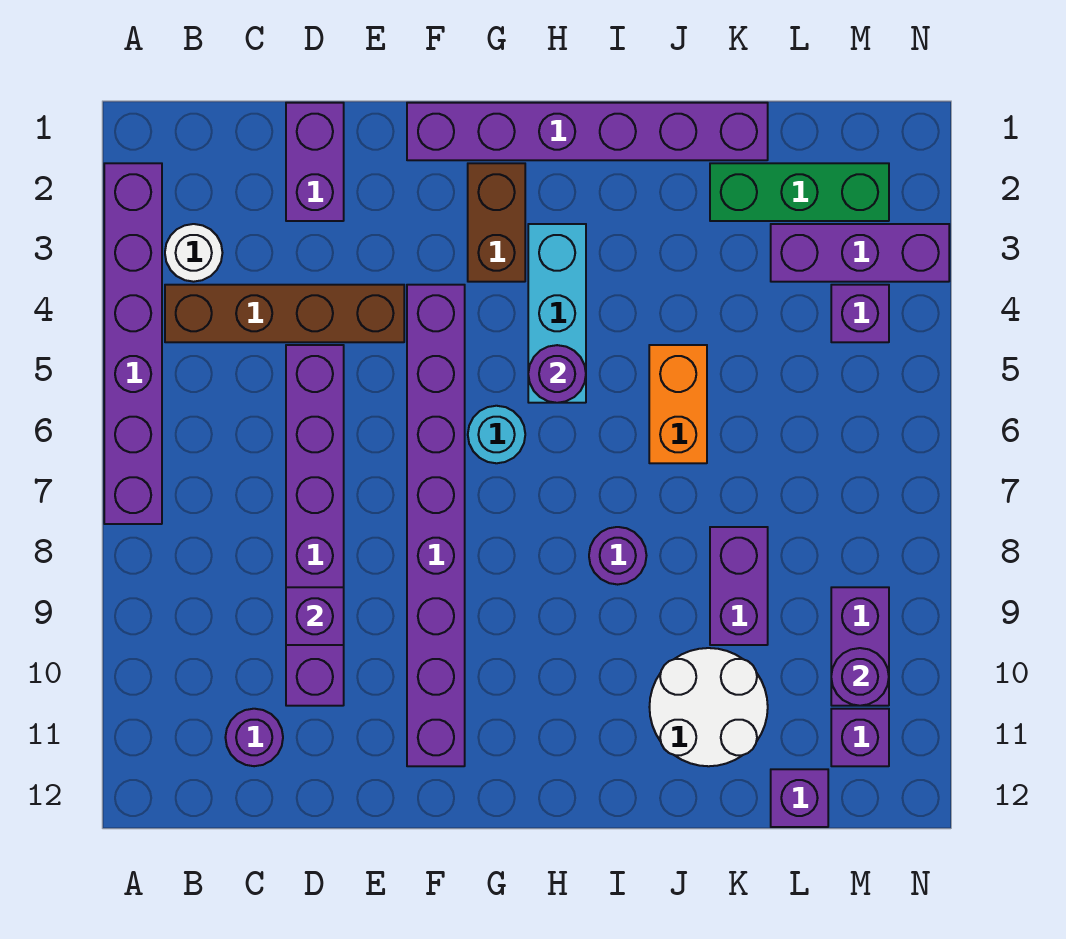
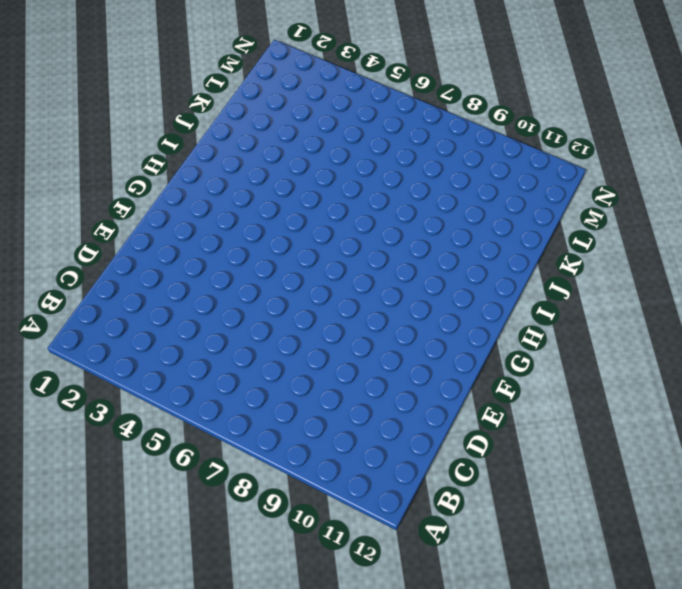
none -> purple 1x6 brick [104,163,162,524]
none -> white 1x1 round brick [165,224,222,282]
none -> brown 1x4 brick [165,285,404,342]

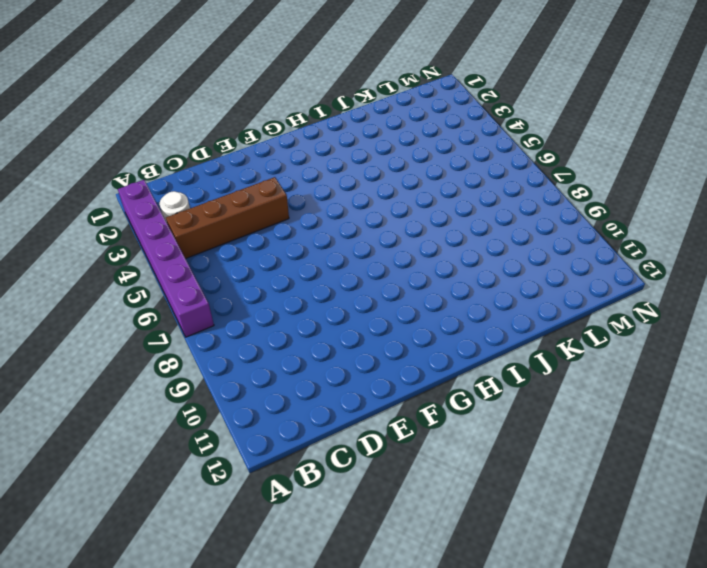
none -> purple 1x1 round brick [225,709,283,766]
none -> purple 1x2 brick [286,103,344,221]
none -> purple 1x6 brick [286,345,344,706]

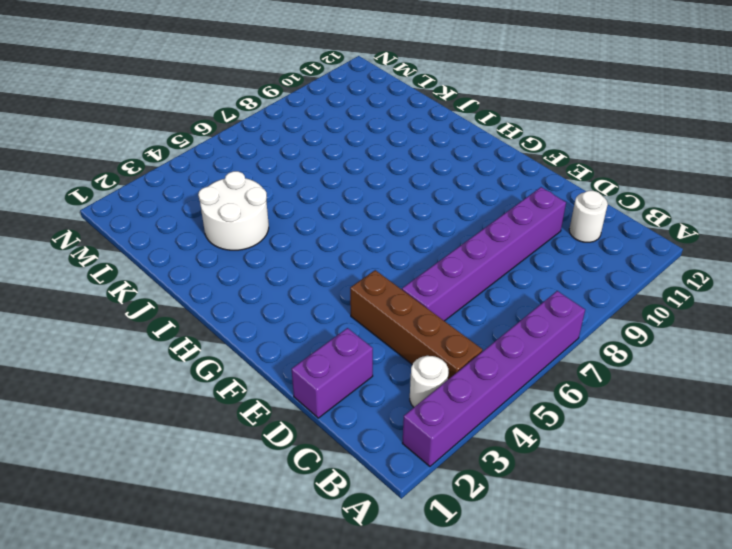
white 1x1 round brick [569,191,608,242] -> purple 1x1 round brick [225,709,283,766]
white 2x2 round brick [198,171,269,250] -> white 2x2 round brick moved to [649,648,768,766]
none -> purple 1x6 brick [407,103,768,160]
none -> purple 1x8 brick [407,285,465,766]
none -> brown 1x2 brick [468,163,525,282]

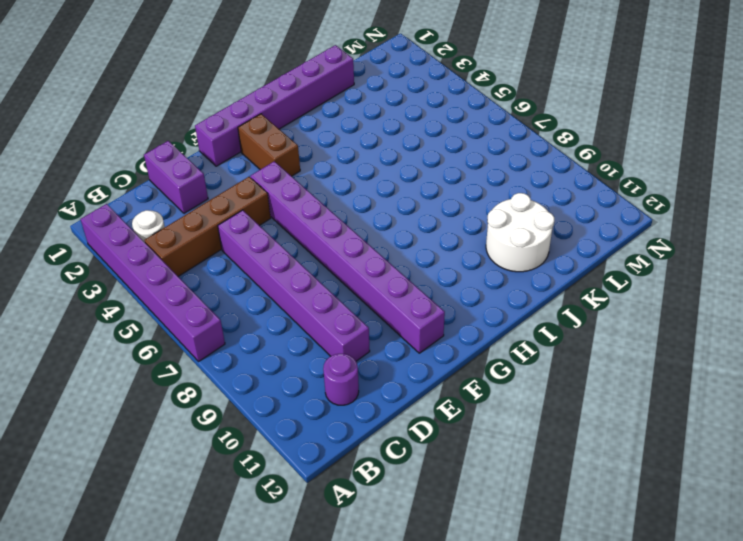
none -> cyan 1x1 round brick [468,406,525,463]
none -> cyan 1x3 brick [528,224,586,403]
none -> purple 1x1 round brick [589,527,647,585]

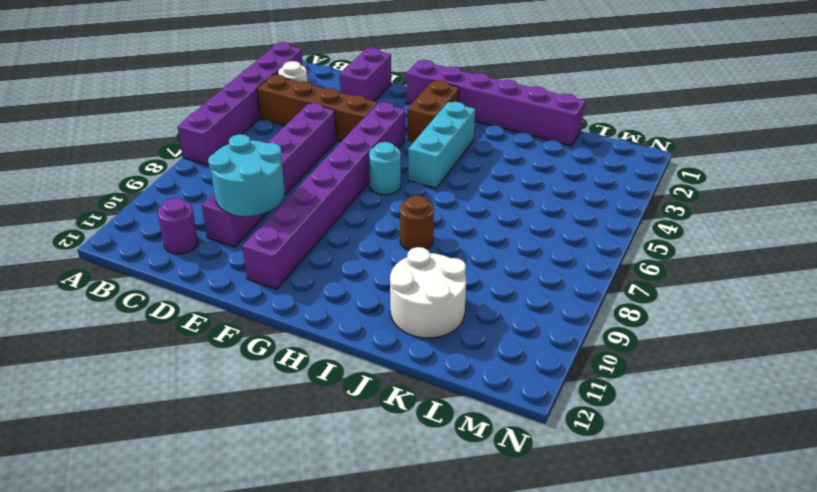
cyan 2x2 round brick [208,134,285,216] -> purple 1x1 brick [286,587,344,645]
brown 1x1 round brick [400,196,434,250] -> purple 1x1 round brick [589,527,647,585]
none -> orange 1x2 brick [649,345,707,463]
none -> green 1x3 brick [710,163,889,221]
none -> purple 1x2 brick [710,527,768,645]

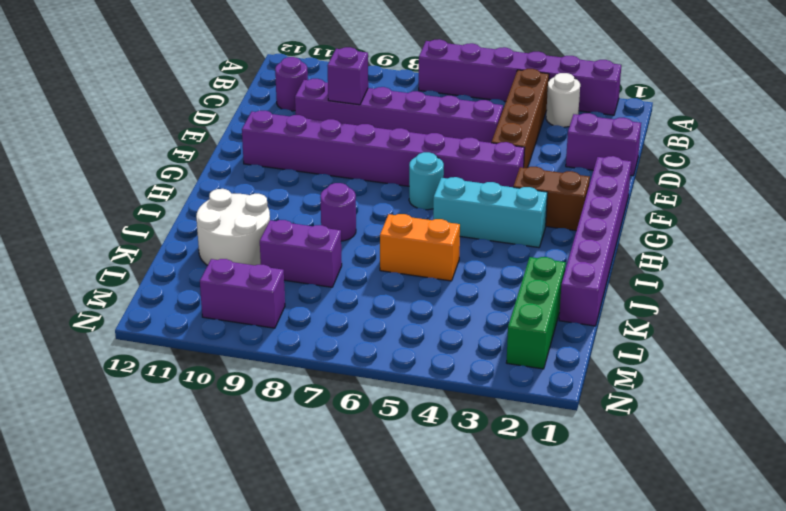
none -> purple 1x3 brick [771,224,949,282]
none -> purple 1x1 brick [771,769,828,827]
none -> purple 1x1 brick [831,285,889,342]

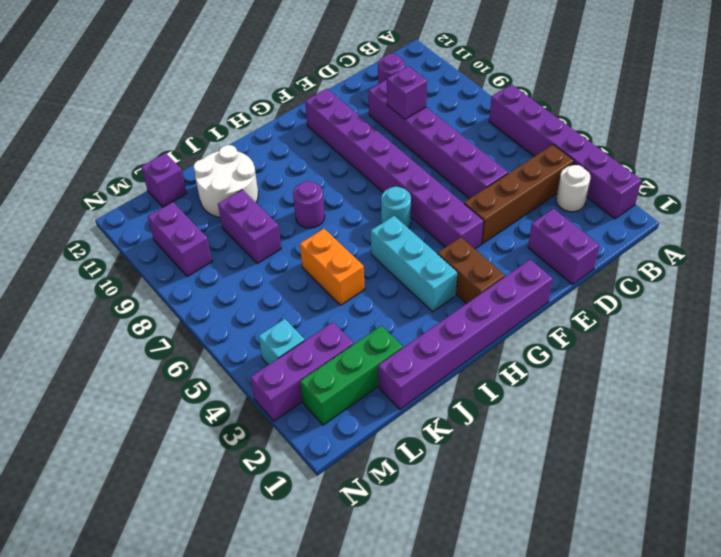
cyan 1x1 brick [258,319,305,365] -> purple 1x1 brick [831,285,889,342]
none -> purple 1x1 brick [831,709,889,766]
none -> purple 1x1 round brick [528,345,586,403]
none -> purple 1x1 round brick [831,648,889,706]

